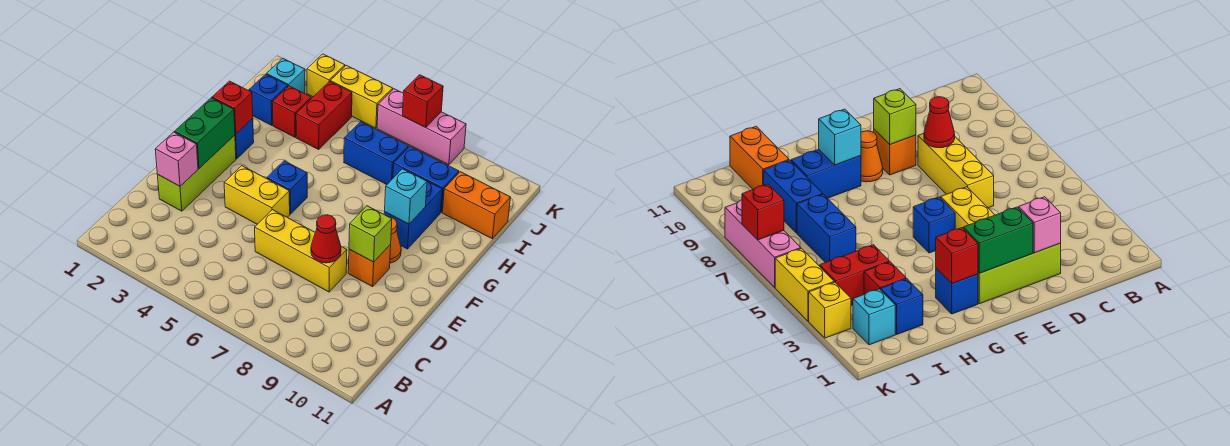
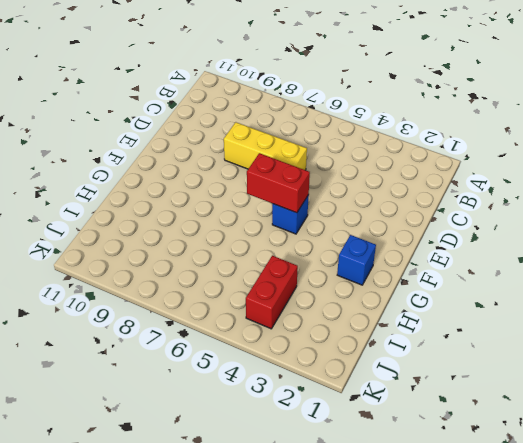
red 1x2 brick [247,153,310,213] -> none
none -> lime 1x3 brick [157,135,236,211]
none -> yellow 1x2 brick [224,166,290,224]
none -> orange 1x1 brick [348,244,391,287]

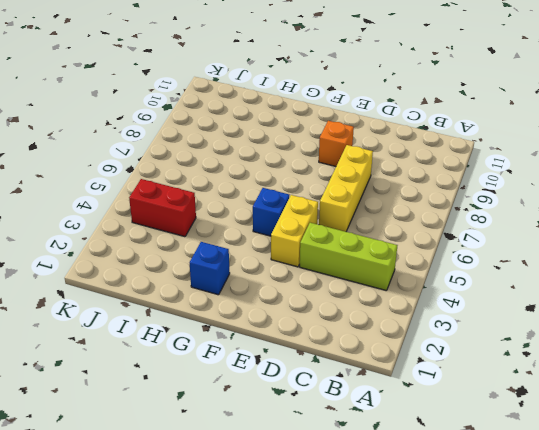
lime 1x3 brick [300,223,397,291] -> lime 1x3 brick moved to [157,135,236,211]
none -> orange 1x1 cone [390,217,401,263]
none -> blue 1x2 brick [384,181,442,249]
none -> blue 1x1 brick [249,74,288,125]

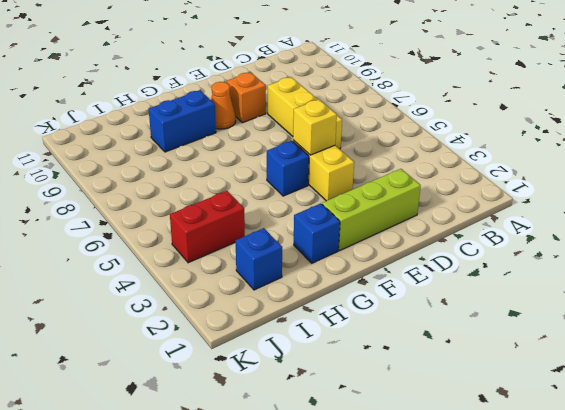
yellow 1x1 brick [293,99,337,155] -> yellow 1x1 brick moved to [307,54,345,97]
none -> red 1x1 brick [272,86,311,137]
none -> blue 1x2 brick [344,122,409,185]
none -> blue 1x2 brick [393,147,459,212]

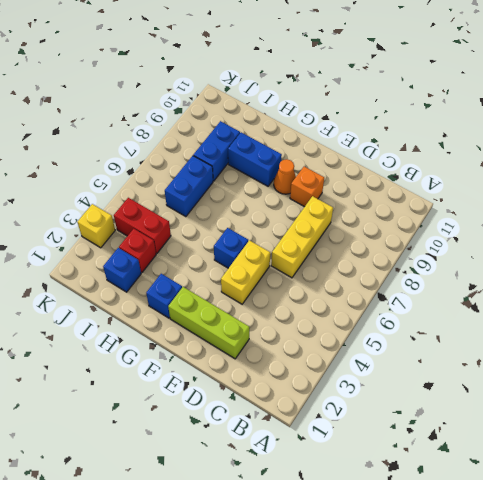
none -> orange 1x2 brick [443,172,511,239]
none -> cyan 1x1 brick [267,59,305,94]
none -> yellow 1x2 brick [330,65,393,128]

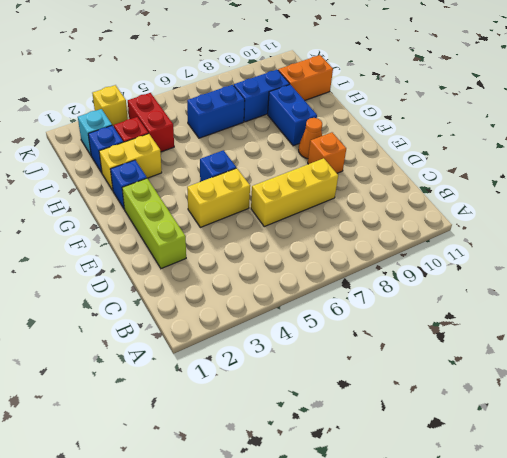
yellow 1x2 brick [99,134,162,190] -> yellow 1x2 brick moved to [330,65,393,128]
none -> pink 1x3 brick [377,89,466,165]
none -> pink 1x1 brick [155,132,198,186]
none -> red 1x1 cone [311,215,341,263]

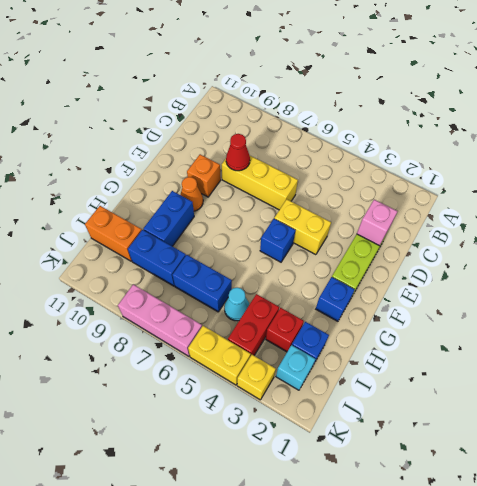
cyan 1x1 cone [224,287,249,321] -> none
none -> green 1x2 brick [175,98,235,168]
none -> lime 1x1 brick [349,206,392,262]
none -> red 1x1 brick [212,81,253,134]

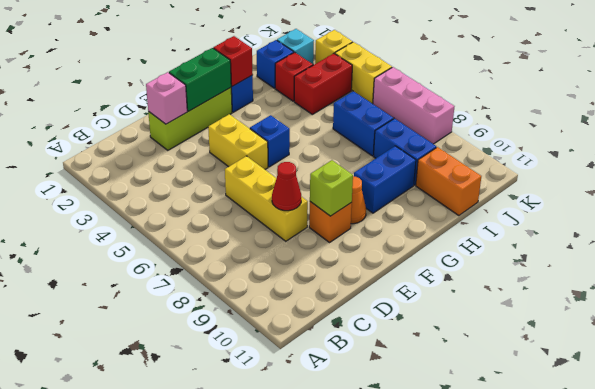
none -> cyan 1x1 brick [385,169,427,224]
none -> red 1x1 brick [402,75,443,128]

